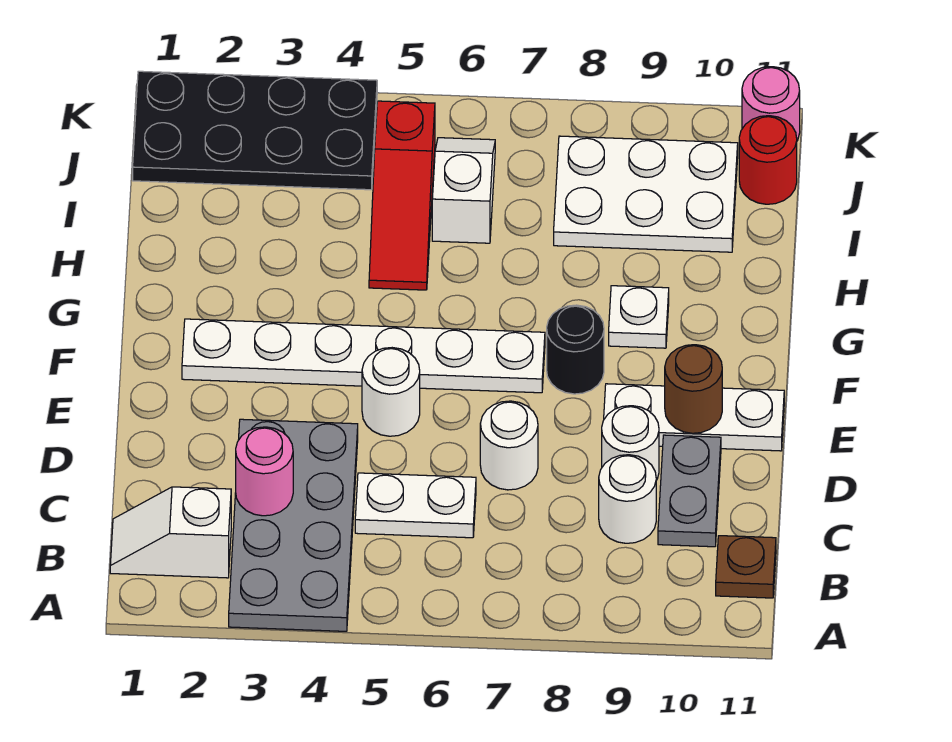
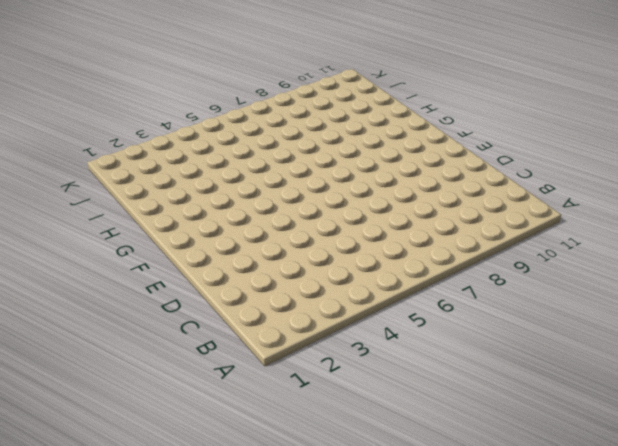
none -> grey 2x4 plate [229,419,358,631]
none -> white 1x2 slope [110,487,231,578]
none -> brown 1x1 plate [716,536,776,598]

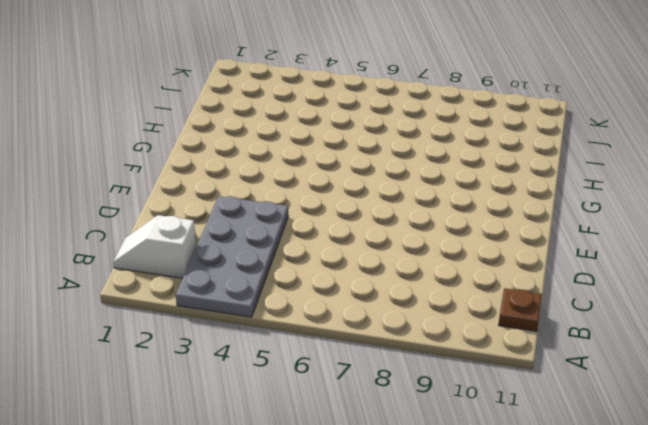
none -> white 1x2 plate [355,473,476,538]
none -> white 1x1 round brick [599,455,656,543]
none -> grey 1x2 plate [658,435,721,547]

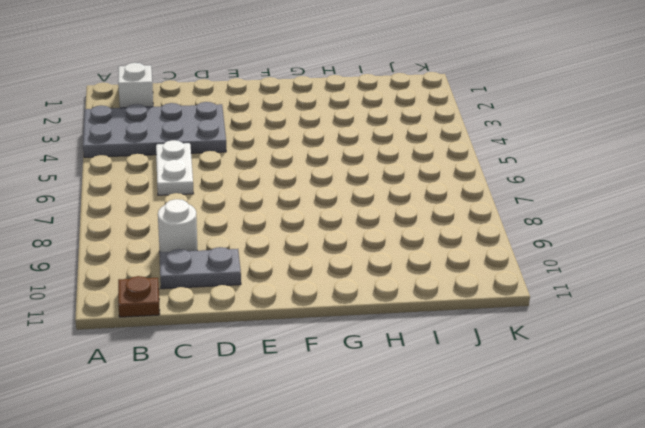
none -> white 1x1 round brick [480,401,538,490]
none -> white 1x1 round brick [602,406,659,480]
none -> white 1x1 round brick [362,348,420,436]

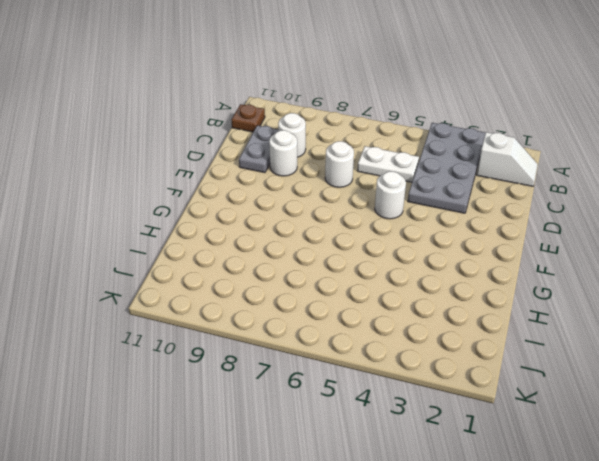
none -> white 1x3 plate [604,384,784,451]
none -> white 1x6 plate [182,319,545,393]
none -> black 1x1 round brick [547,305,604,394]

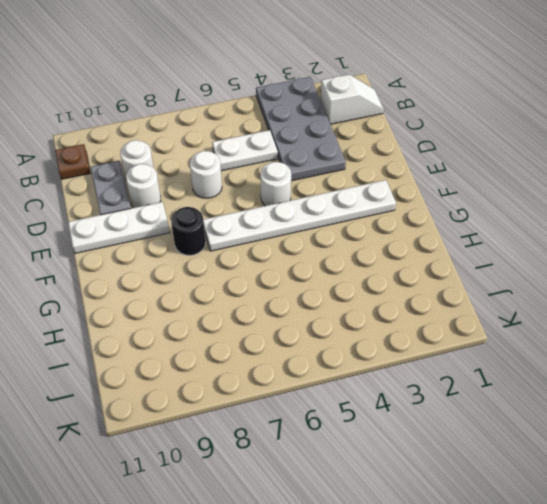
none -> white 1x1 plate [609,286,669,348]
none -> red 1x3 slope [369,101,435,290]
none -> white 1x2 slope [432,138,495,243]

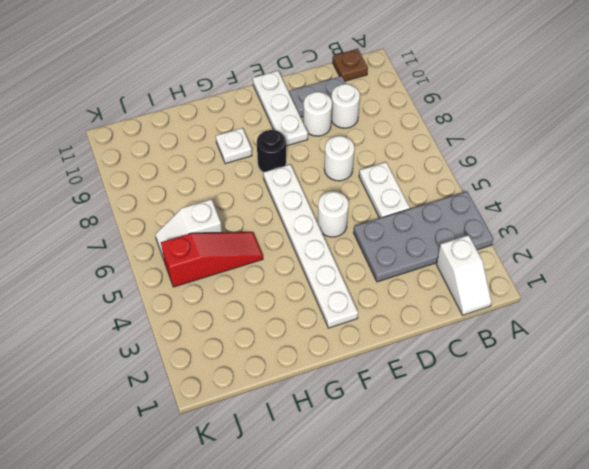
none -> white 2x3 plate [554,136,738,252]
none -> black 2x4 plate [133,71,377,190]
none -> red 1x1 round brick [739,116,797,204]

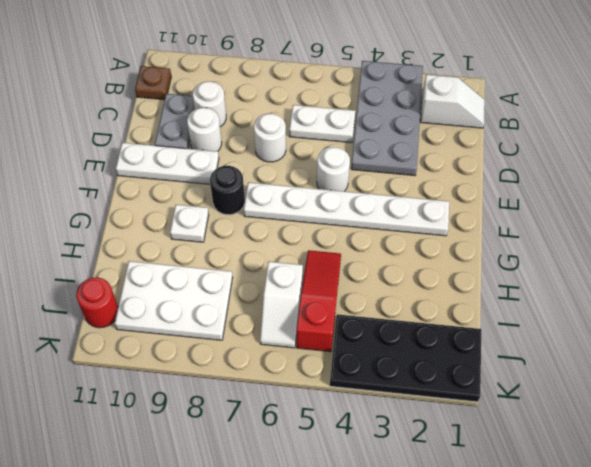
none -> pink 1x1 round brick [742,67,800,141]
none -> pink 1x1 round brick [236,427,293,516]
none -> brown 1x1 round brick [665,345,722,433]

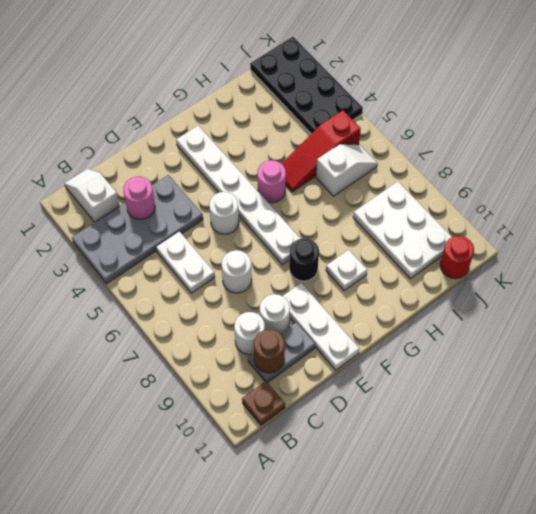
brown 1x1 round brick [254,330,285,373] -> brown 1x1 round brick moved to [665,345,722,433]
pink 1x1 round brick [257,160,286,203] -> pink 1x1 round brick moved to [742,67,800,141]

